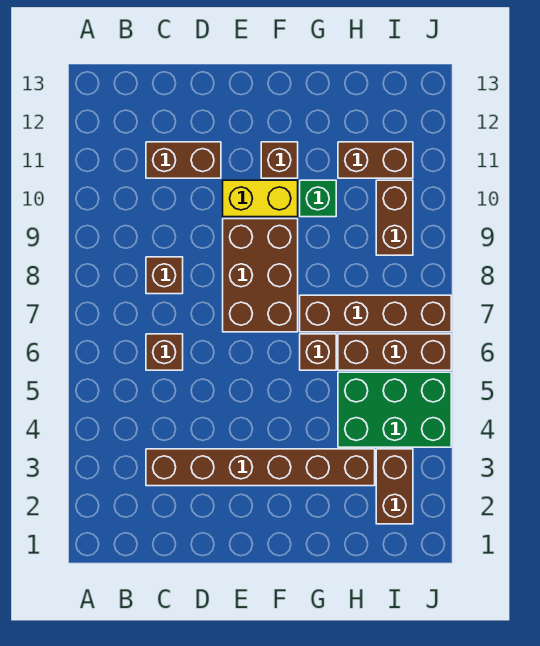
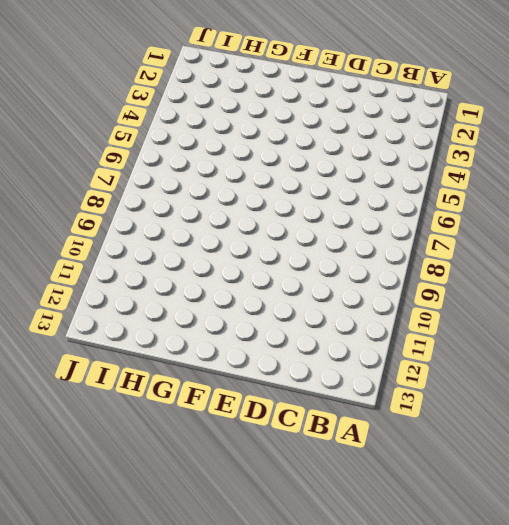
none -> brown 1x6 brick [146,449,375,486]
none -> brown 1x1 brick [146,334,183,370]
none -> brown 1x1 brick [146,257,183,294]

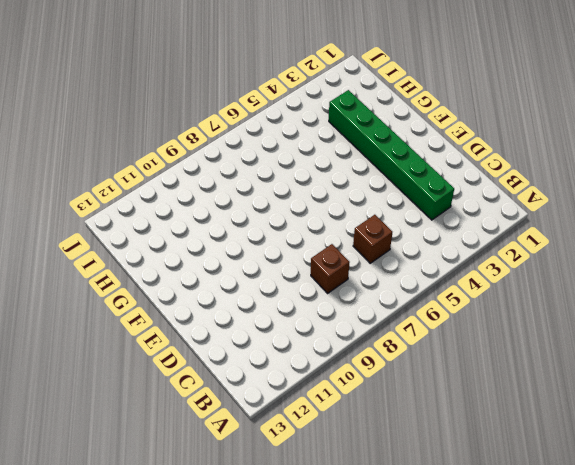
green 1x6 brick [329,90,454,220] -> brown 1x6 brick [146,449,375,486]
none -> brown 1x2 brick [146,142,221,178]
none -> brown 2x3 brick [223,219,298,332]
none -> yellow 1x2 brick [223,180,298,217]

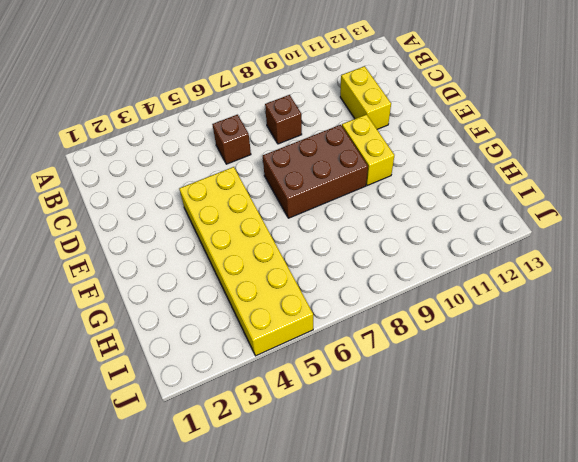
yellow 1x2 brick [340,66,391,129] -> brown 1x2 brick [146,142,221,178]
yellow 2x6 brick [179,167,313,356] -> green 2x3 brick [338,372,451,447]
none -> brown 1x6 brick [146,449,375,486]
none -> brown 1x1 brick [261,142,298,178]
none -> brown 1x1 brick [300,334,336,370]

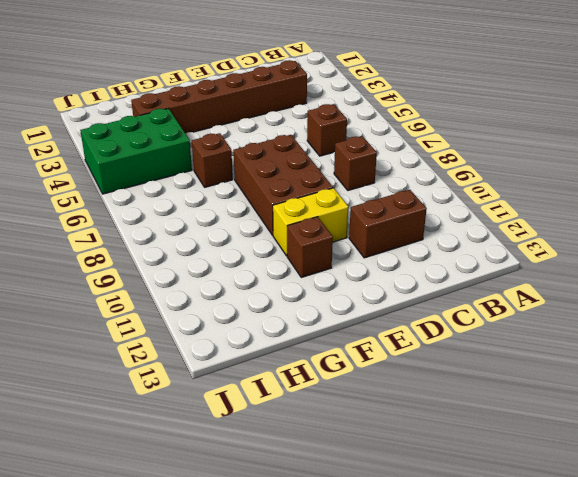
none -> brown 1x4 brick [300,295,451,332]
none -> green 1x1 brick [300,180,336,217]
none -> brown 1x3 brick [338,334,451,370]

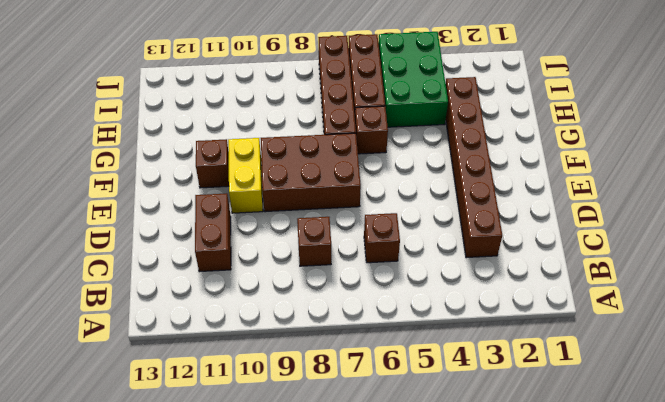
none -> green 1x1 brick [300,180,336,217]
none -> brown 1x2 brick [338,142,413,178]
none -> brown 1x2 brick [376,449,413,524]

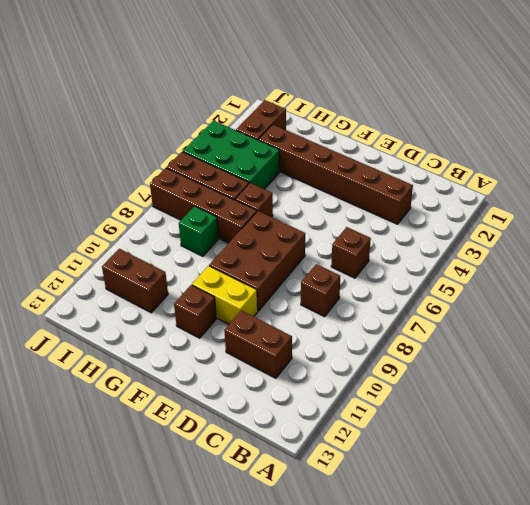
green 1x1 brick [179,206,218,256] -> green 1x1 brick moved to [300,180,336,217]
none -> brown 1x2 brick [376,180,413,255]

